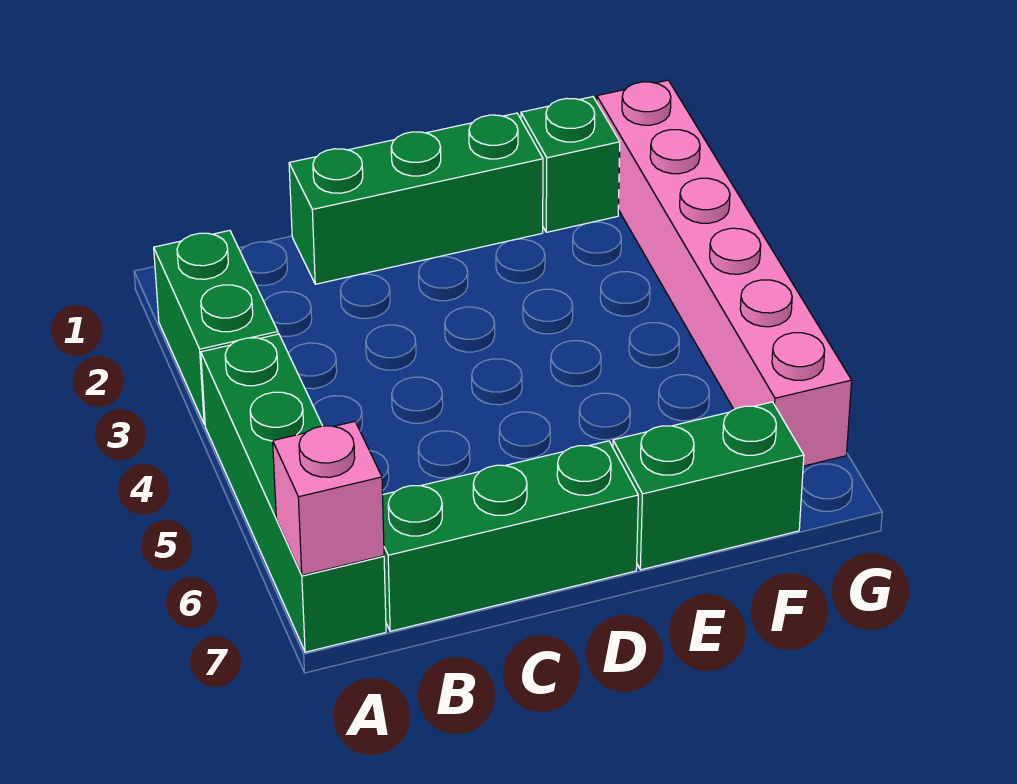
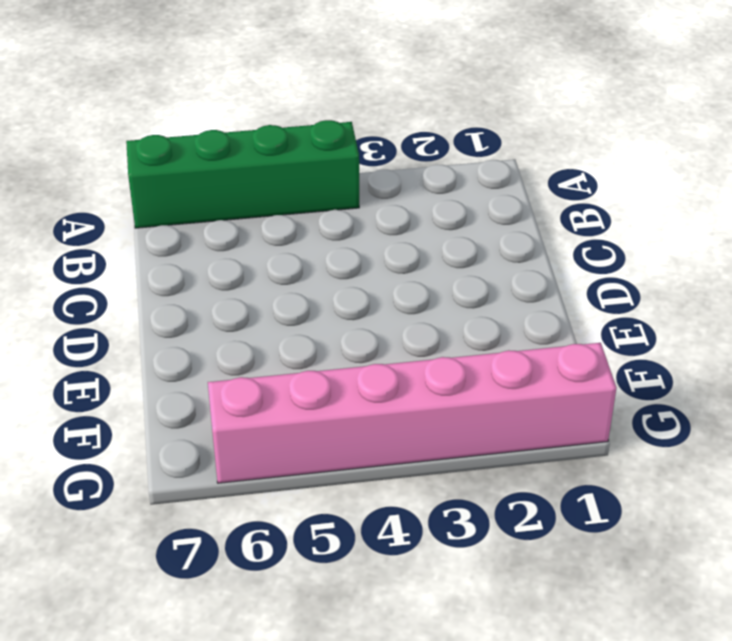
none -> green 1x2 brick [154,230,278,425]
none -> green 1x3 brick [383,441,638,631]

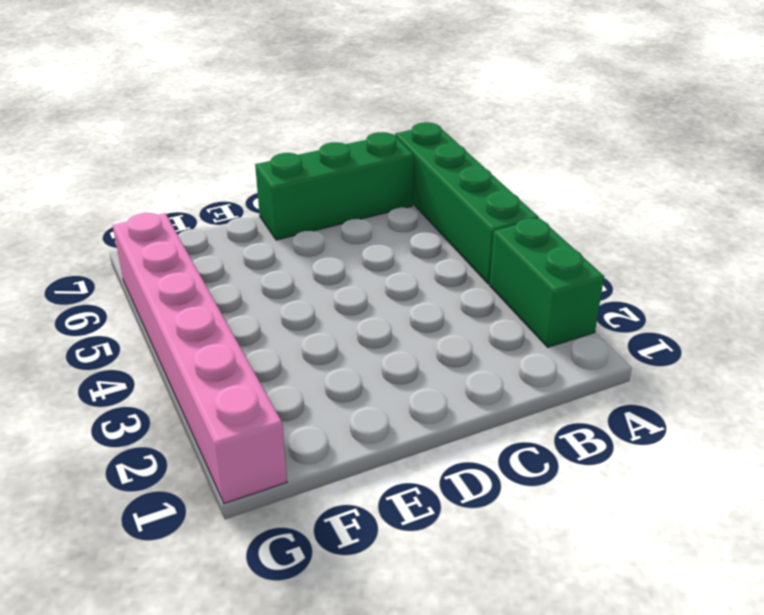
none -> green 1x3 brick [289,113,543,284]
none -> green 1x2 brick [613,402,804,570]

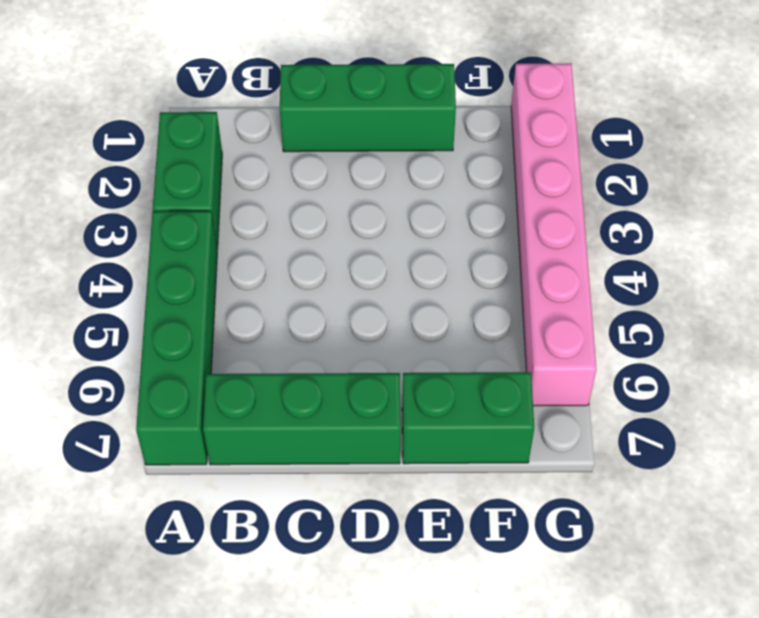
none -> green 1x1 brick [521,97,620,232]
none -> pink 1x1 brick [273,422,384,575]

